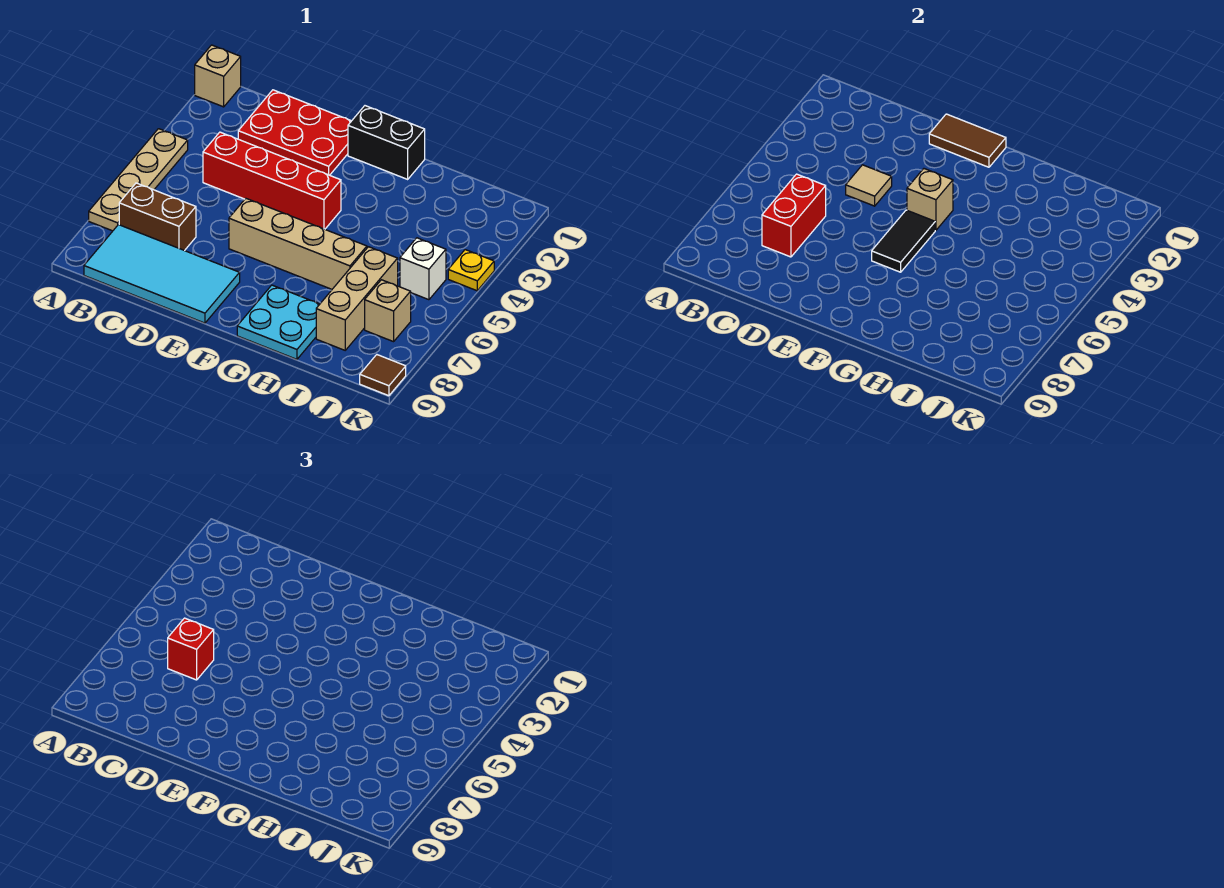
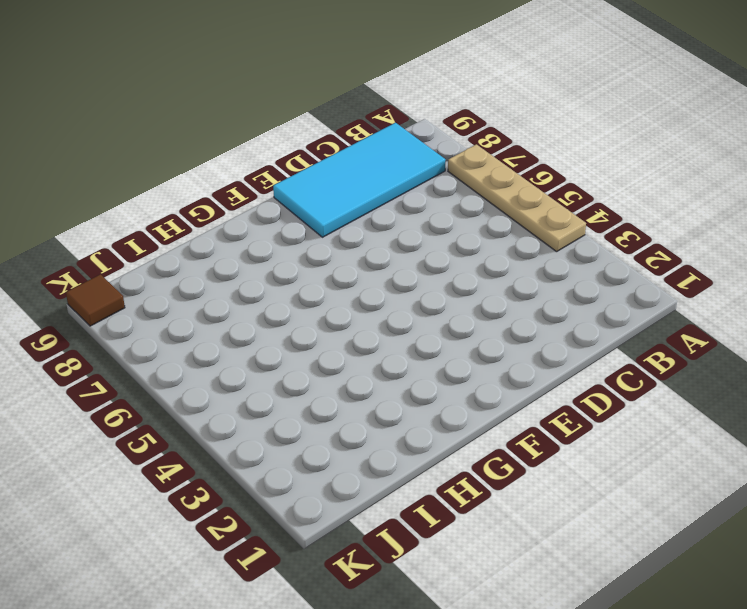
none -> tan 1x1 brick [195,45,241,107]
none -> brown 1x2 brick [119,183,196,251]
none -> red 2x3 plate [238,90,351,175]

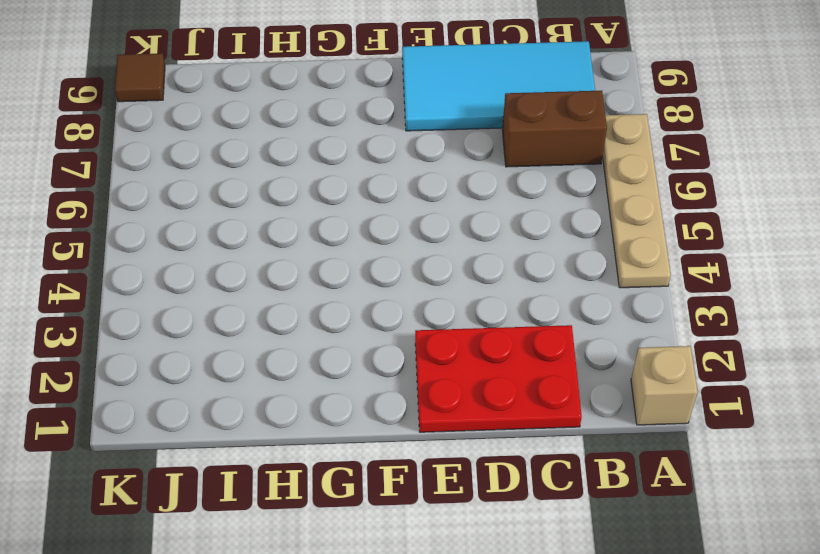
none -> red 1x4 brick [203,132,341,229]
none -> tan 1x4 brick [229,199,367,289]
none -> black 1x2 brick [348,106,425,179]

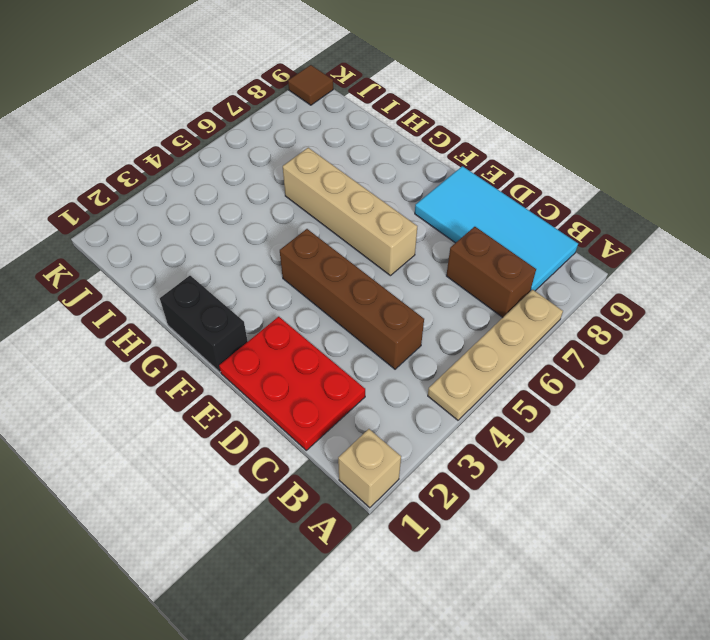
brown 1x4 brick [280,229,424,369] -> red 1x4 brick [203,132,341,229]
none -> cyan 2x2 plate [237,285,320,359]
none -> tan 1x3 brick [316,247,398,350]
none -> white 1x1 brick [400,238,446,300]

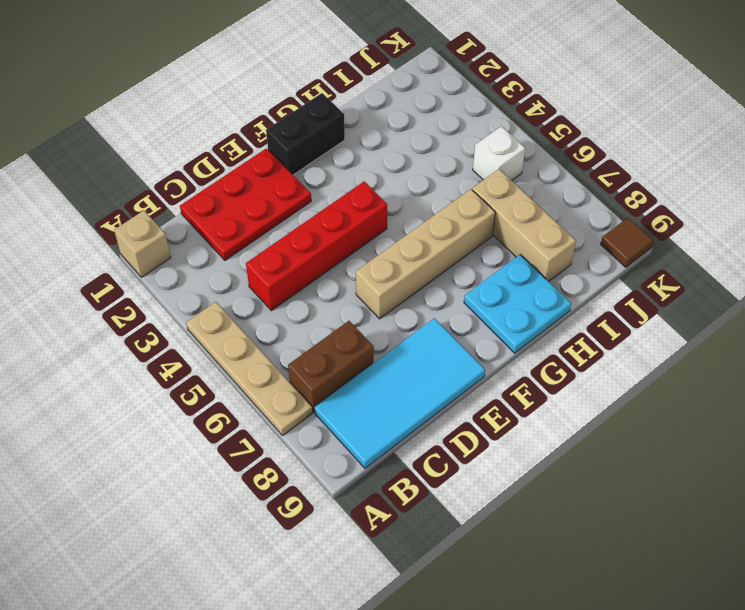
none -> tan 1x1 brick [365,280,411,342]
none -> yellow 1x1 plate [448,250,494,291]
none -> red 1x2 brick [762,174,826,257]

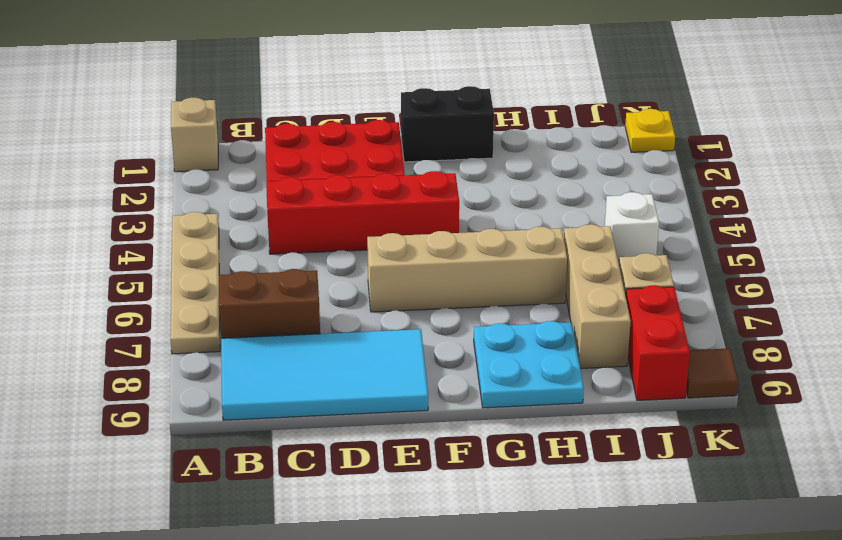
red 1x2 brick [626,285,690,400] -> red 1x2 brick moved to [762,174,826,257]
yellow 1x1 plate [625,109,675,152] -> yellow 1x1 plate moved to [448,250,494,291]
none -> tan 1x1 tile [846,165,892,206]
none -> brown 1x2 tile [929,114,1006,167]
none -> tan 1x1 brick [907,169,953,230]

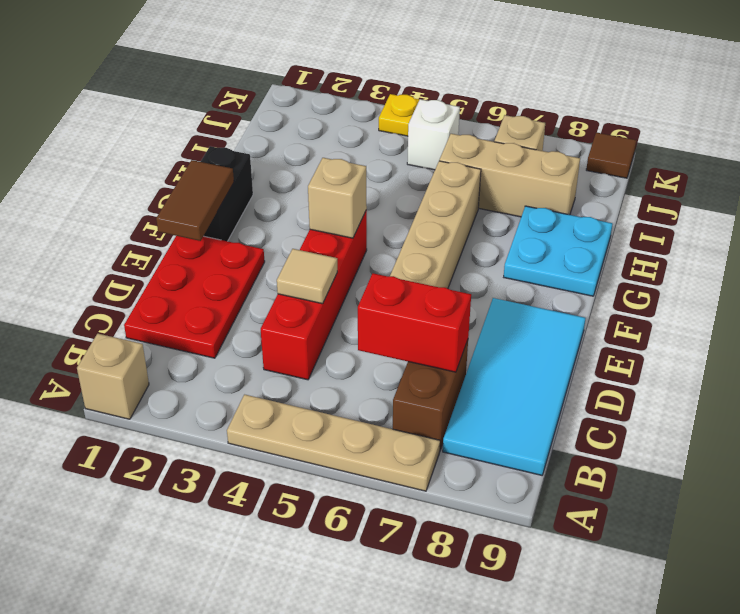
none -> black 1x2 tile [872,210,935,272]
none -> red 1x1 brick [168,618,214,680]

